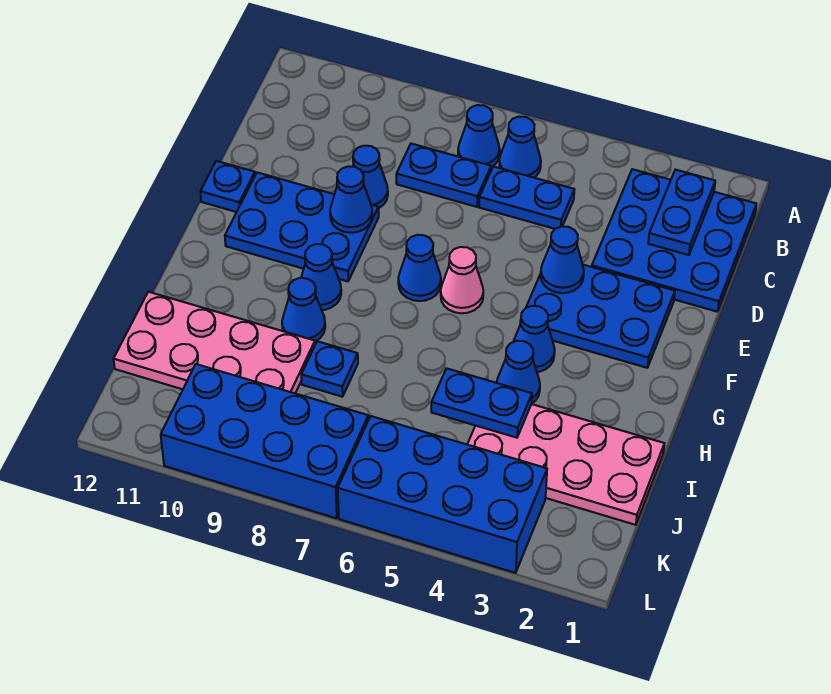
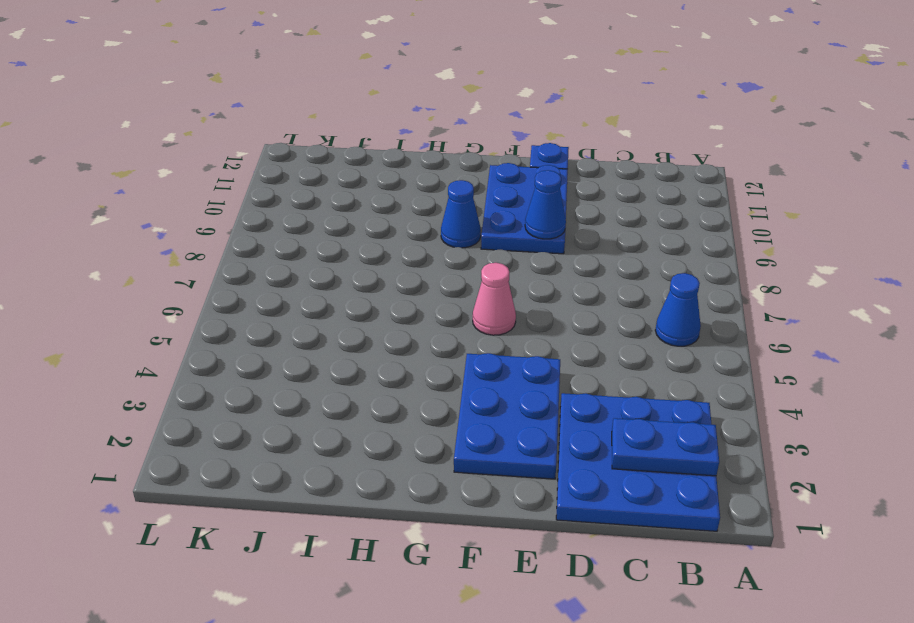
none -> blue 1x1 cone [458,105,500,167]
none -> blue 1x2 plate [479,166,574,229]
none -> blue 1x2 plate [396,144,491,207]

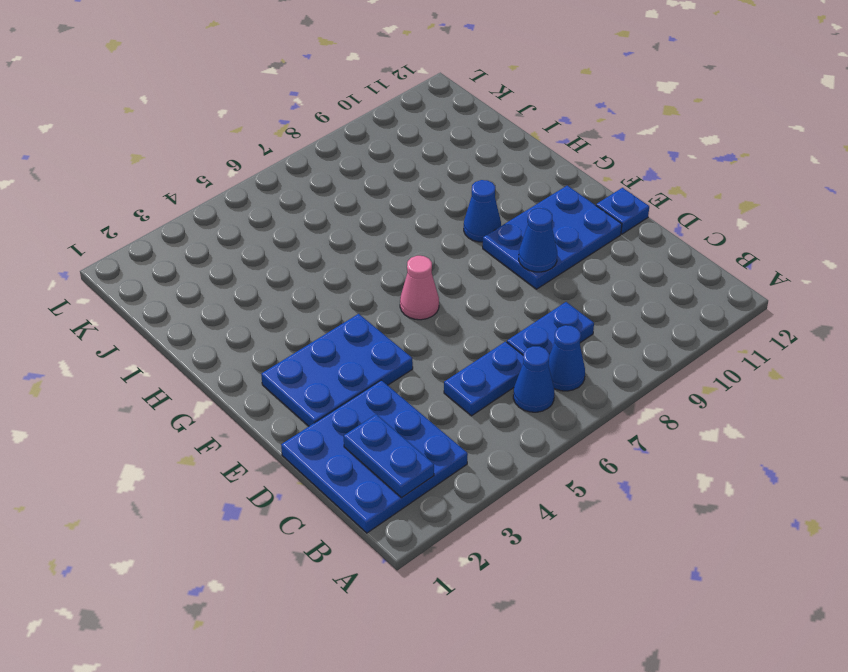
none -> blue 1x1 cone [353,146,388,209]
none -> blue 1x1 cone [398,235,441,301]
none -> blue 1x1 cone [513,306,555,372]

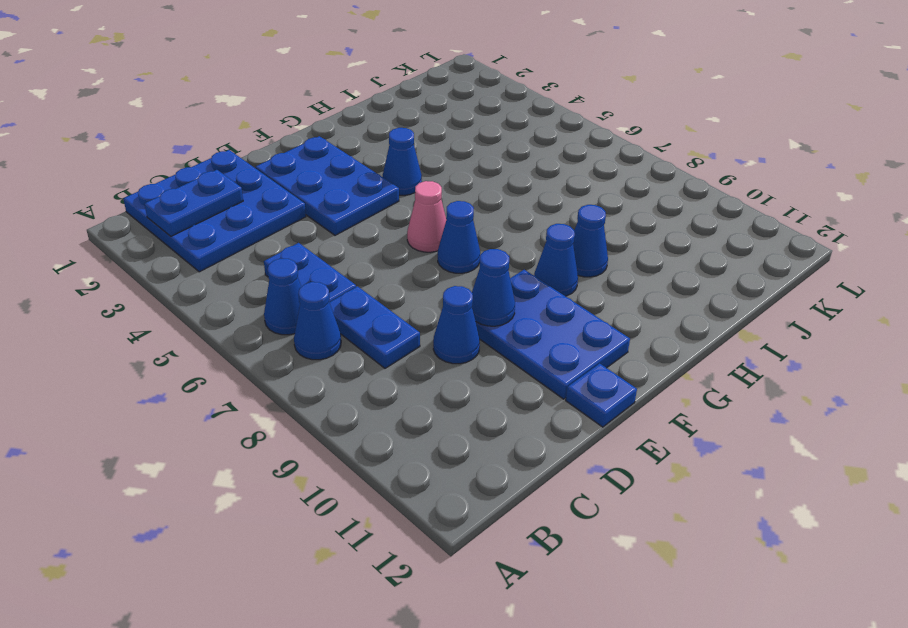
none -> blue 1x1 cone [497,341,540,403]
none -> pink 2x4 plate [467,404,664,525]
none -> blue 1x1 plate [301,341,358,397]

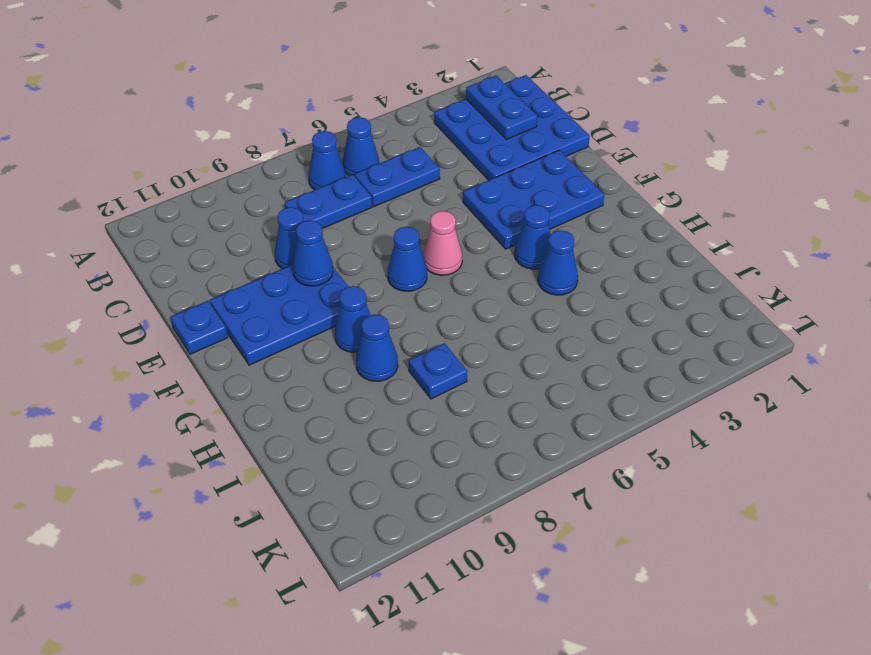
none -> pink 2x4 plate [467,404,664,525]
none -> pink 2x4 plate [114,292,315,393]
none -> blue 2x4 brick [338,416,547,573]

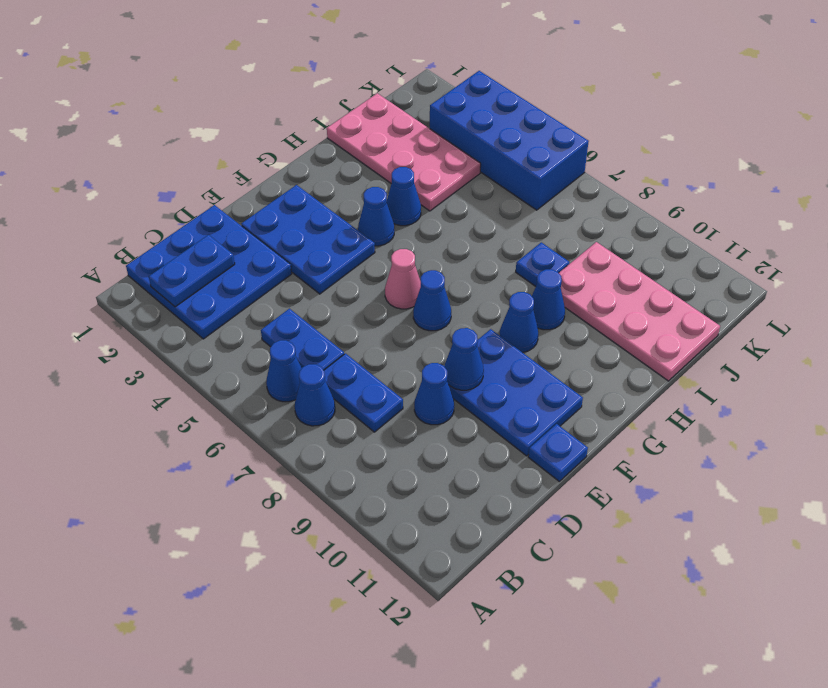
none -> blue 2x4 brick [161,364,368,518]
none -> blue 1x1 cone [541,226,584,293]
none -> blue 1x2 plate [431,368,532,438]

